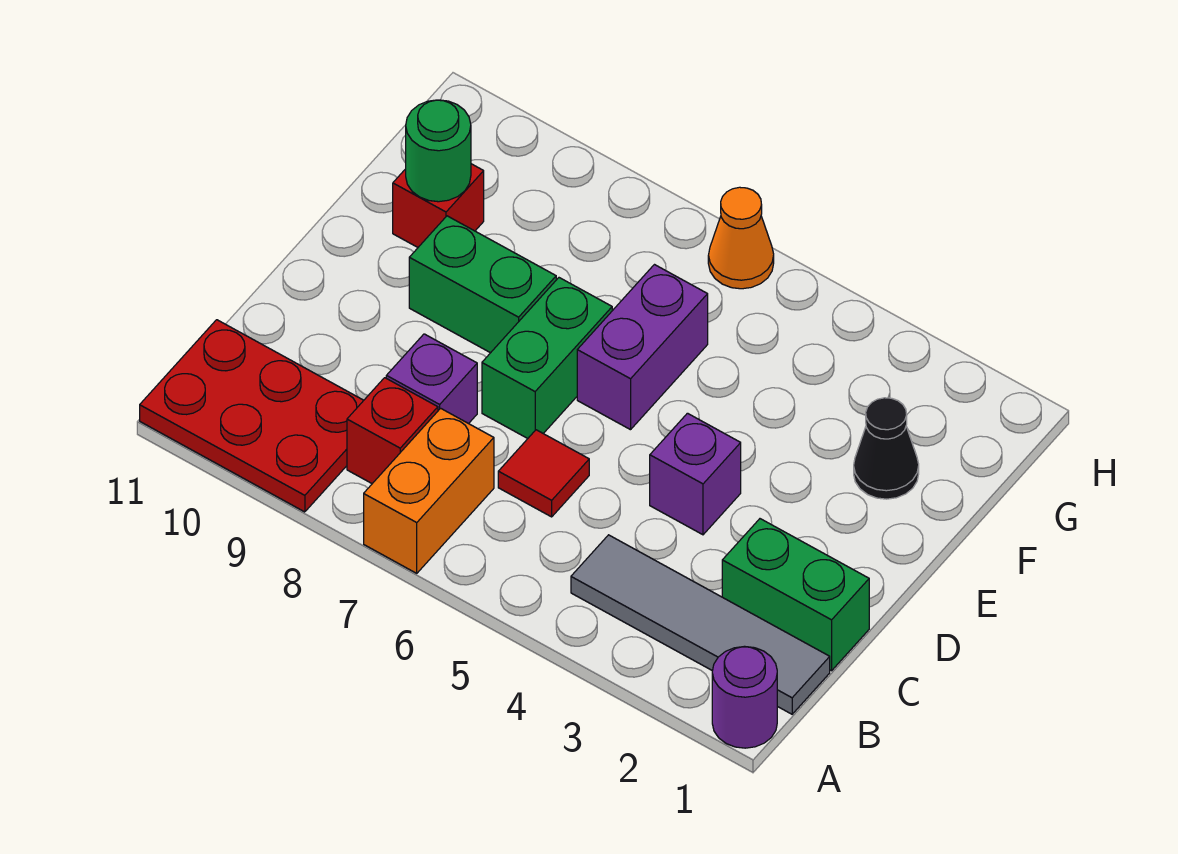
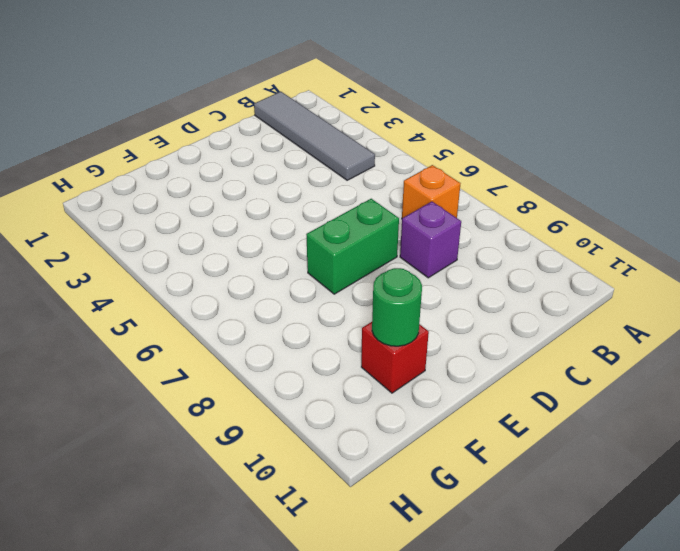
orange 1x1 brick [402,165,460,218] -> orange 1x2 brick [364,408,494,573]
none -> purple 1x1 round brick [712,646,777,748]
none -> red 2x3 plate [140,320,364,512]
none -> red 1x1 brick [347,378,438,484]

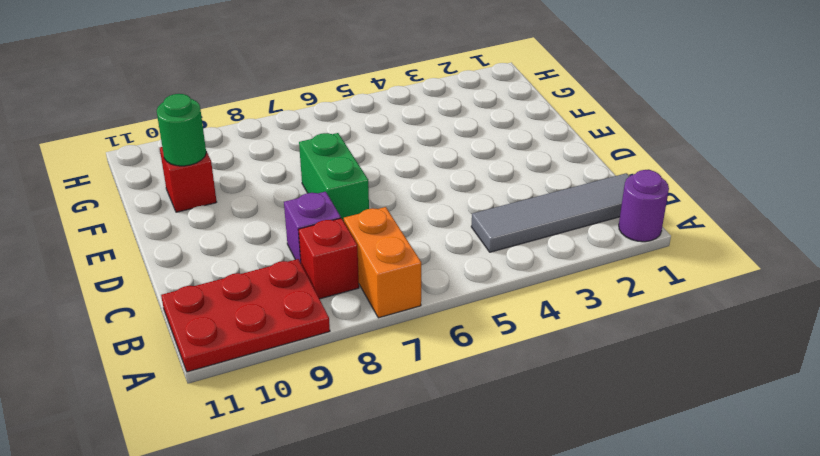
none -> green 1x2 brick [722,519,869,671]
none -> red 1x1 tile [498,430,589,517]
none -> purple 1x1 brick [650,413,741,535]

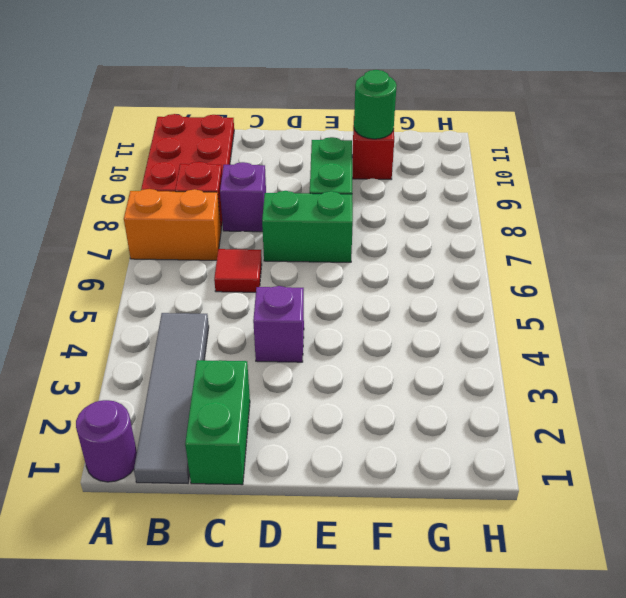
none -> purple 1x2 brick [577,265,708,430]
none -> black 1x1 cone [854,398,919,499]
none -> orange 1x1 cone [708,187,774,289]

